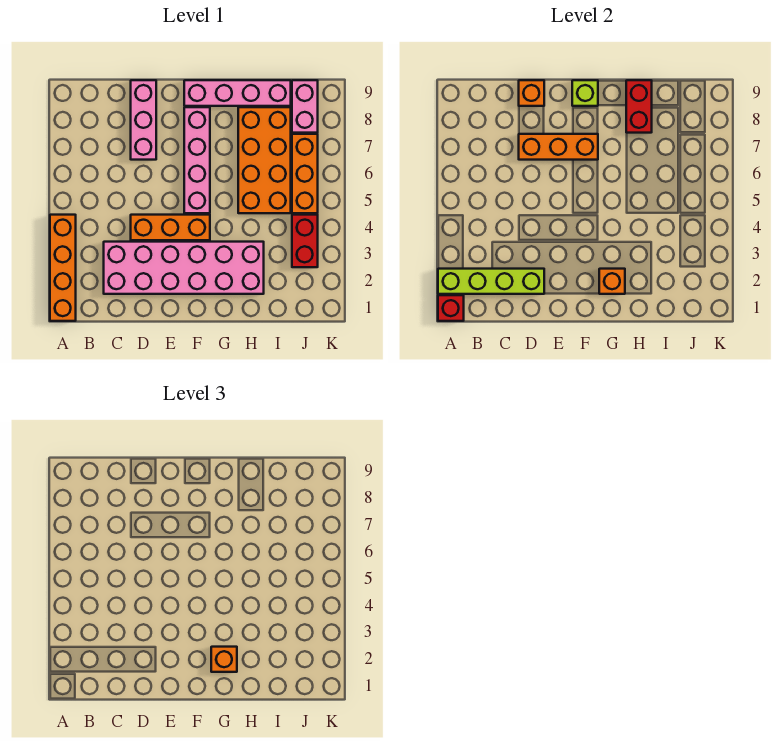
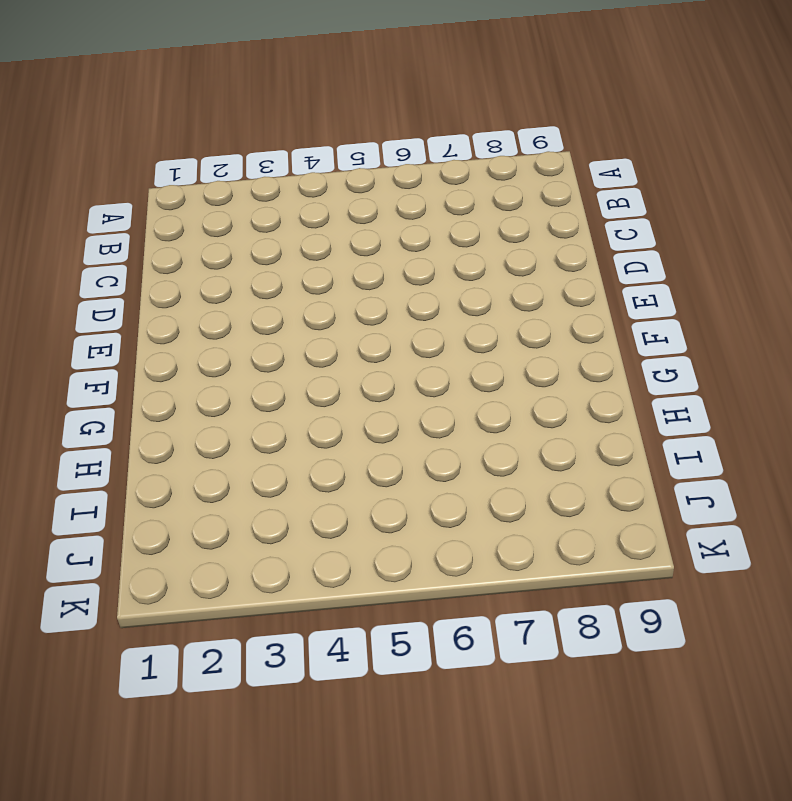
none -> orange 1x4 brick [50,215,76,321]
none -> pink 2x6 brick [104,242,264,294]
none -> orange 1x3 brick [131,215,210,240]

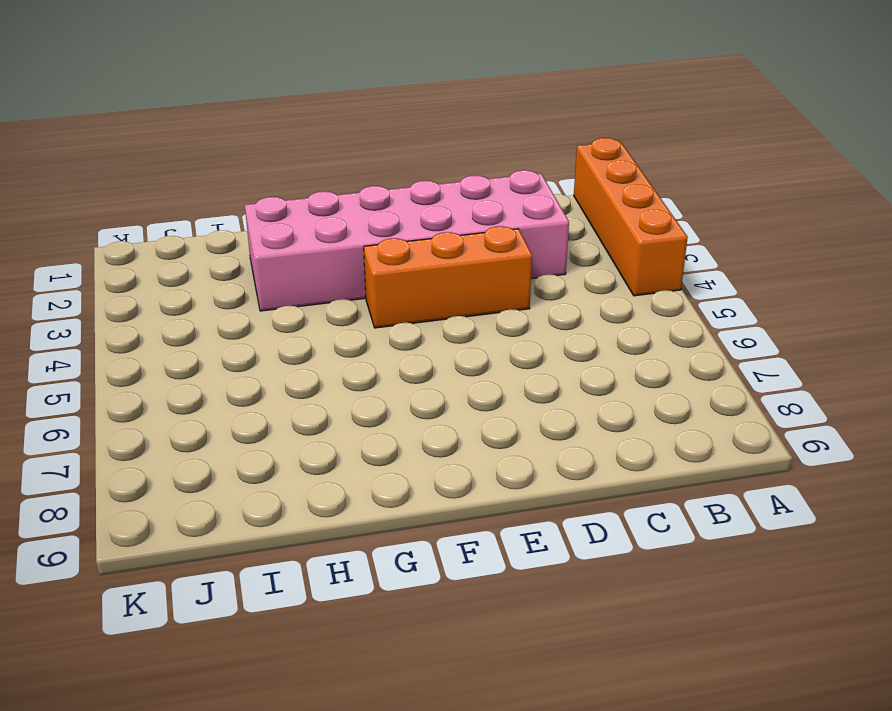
none -> pink 1x3 brick [131,80,156,160]
none -> pink 1x4 brick [184,107,210,213]
none -> pink 1x4 brick [184,80,291,106]

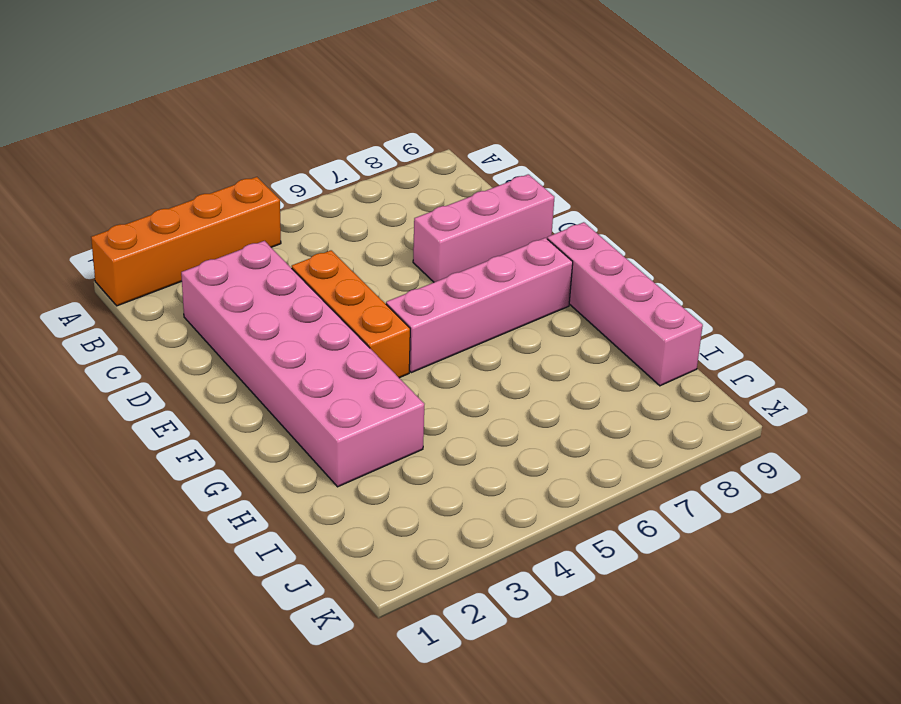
none -> orange 2x4 brick [238,107,291,213]
none -> red 1x2 brick [292,215,318,267]
none -> orange 1x3 brick [292,134,318,213]

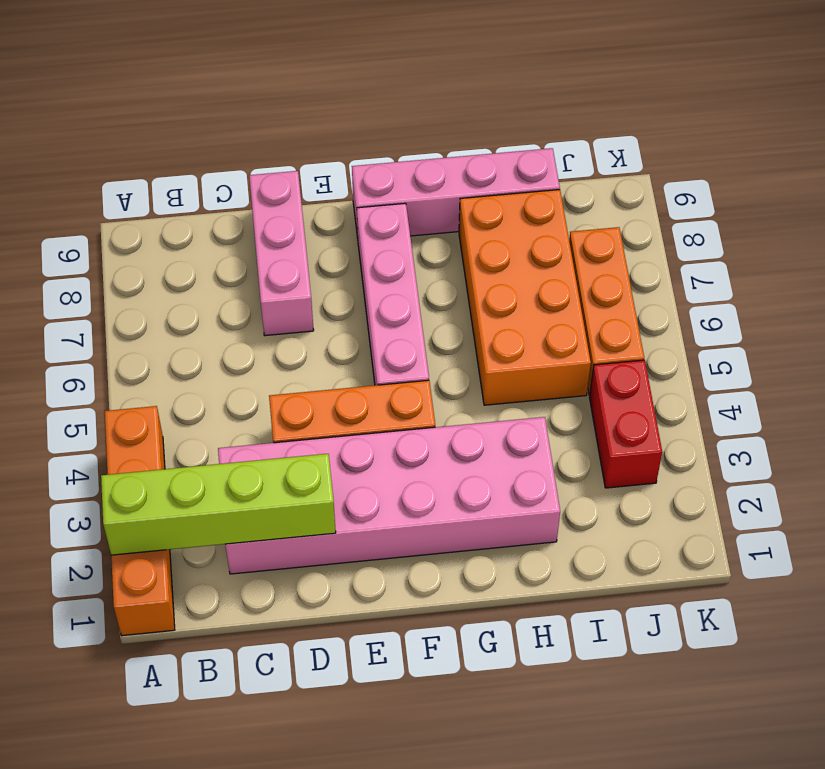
none -> pink 1x2 brick [292,80,318,133]
none -> red 1x1 brick [438,295,464,321]
none -> orange 1x3 brick [519,134,598,160]

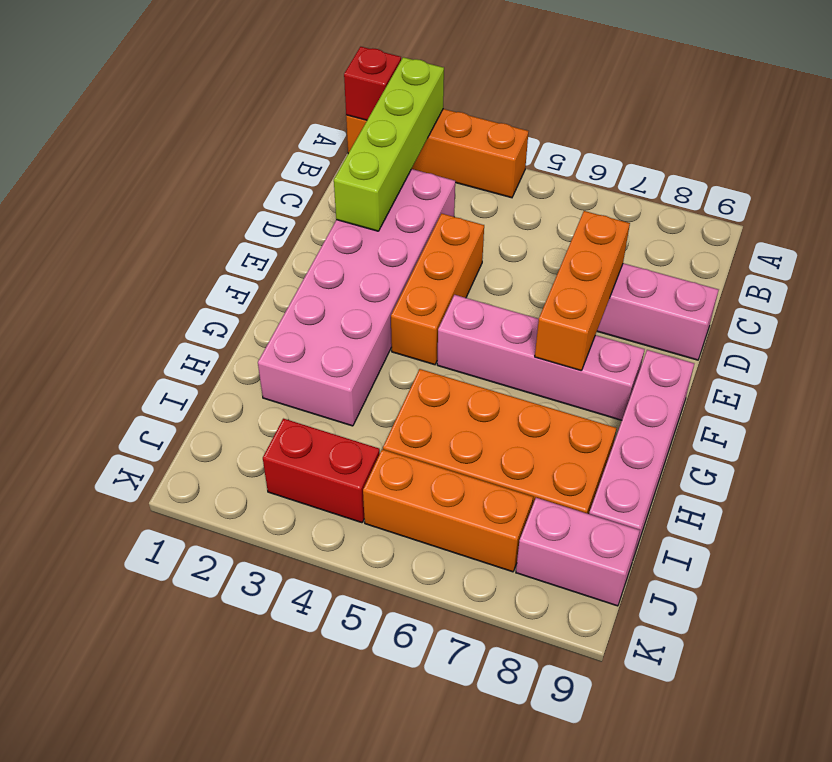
none -> orange 1x1 brick [519,80,544,106]
none -> lime 1x1 brick [572,80,598,106]
none -> orange 1x1 brick [599,269,625,294]

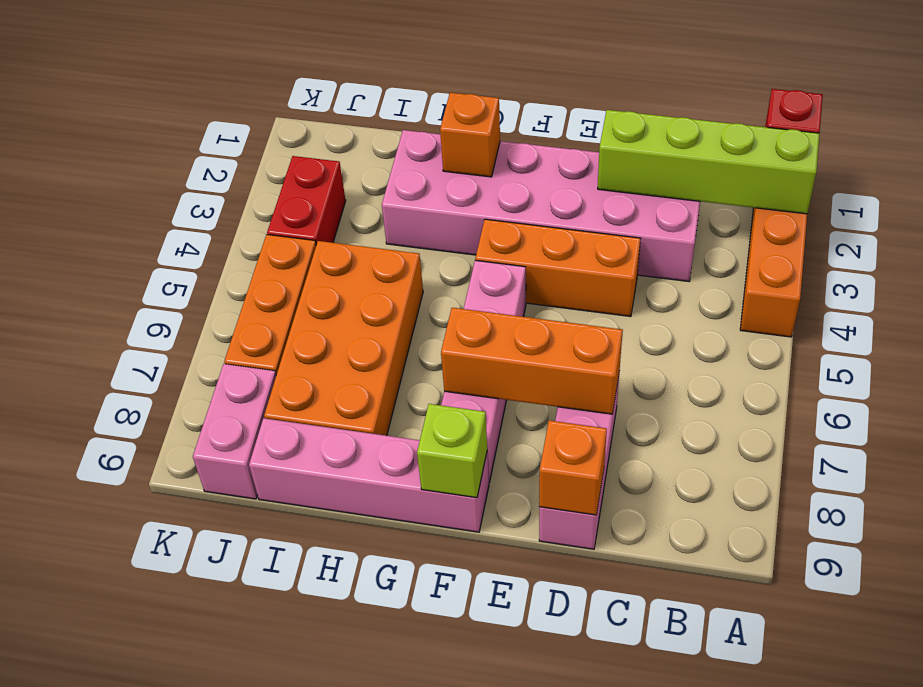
none -> red 1x2 brick [626,80,652,133]
none -> orange 1x1 brick [211,647,237,672]

